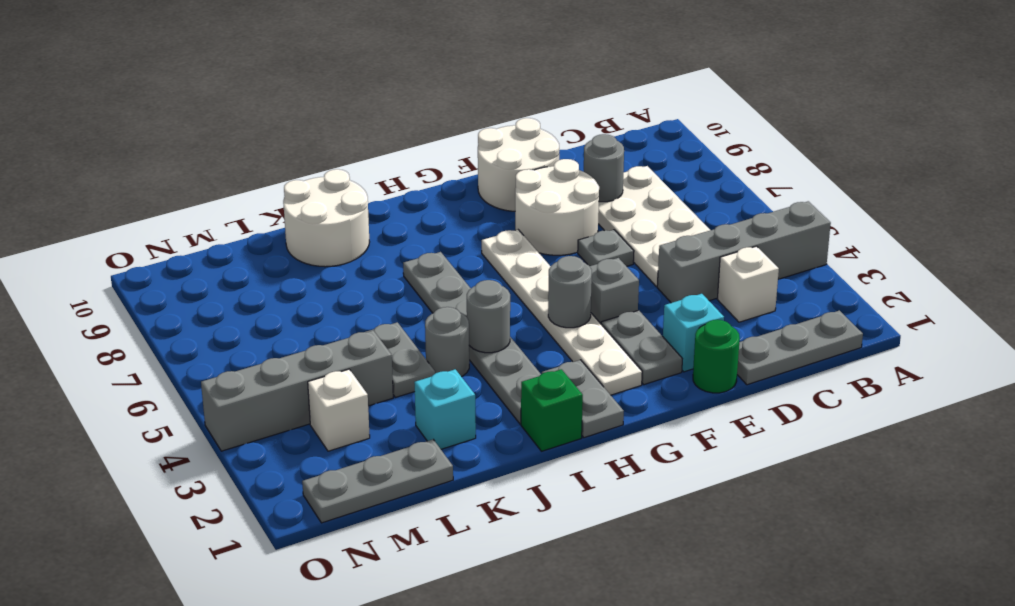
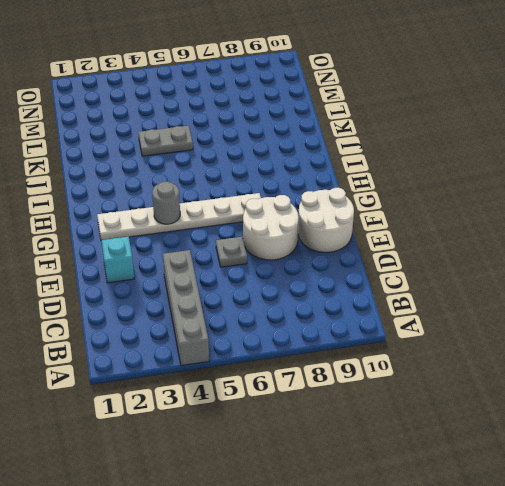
none -> grey 1x3 plate [737,310,863,385]
none -> white 1x1 brick [717,246,779,322]
none -> white 2x4 plate [598,166,710,287]

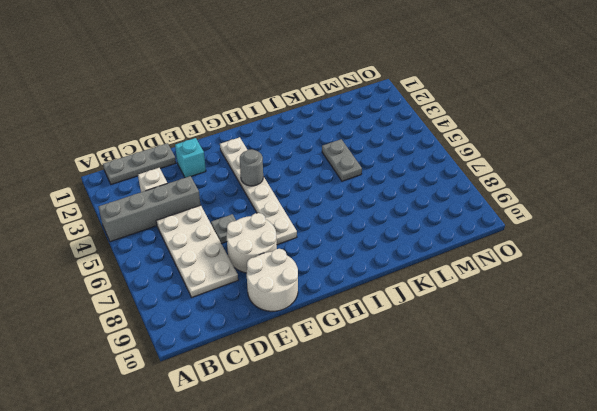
none -> green 1x1 round brick [693,320,740,393]
none -> grey 1x2 plate [601,310,682,385]
none -> grey 1x1 brick [590,258,639,324]

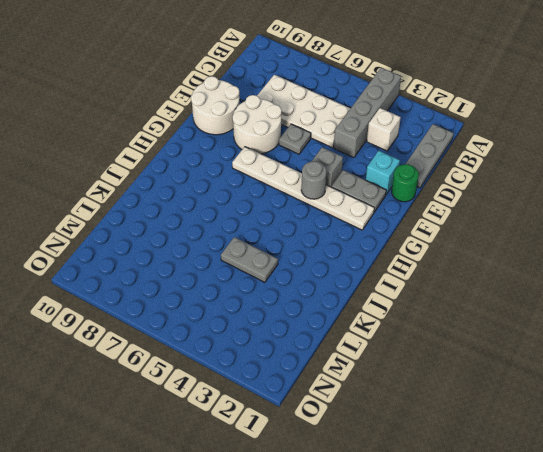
none -> grey 1x2 plate [542,360,624,438]
none -> green 1x1 brick [521,369,583,451]
none -> grey 1x6 plate [403,252,541,424]

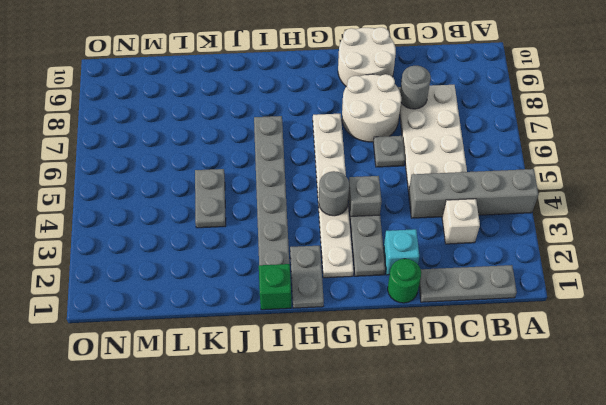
none -> grey 1x1 round brick [425,307,469,377]
none -> white 2x2 round brick [283,169,369,267]
none -> cyan 1x1 brick [414,369,476,449]

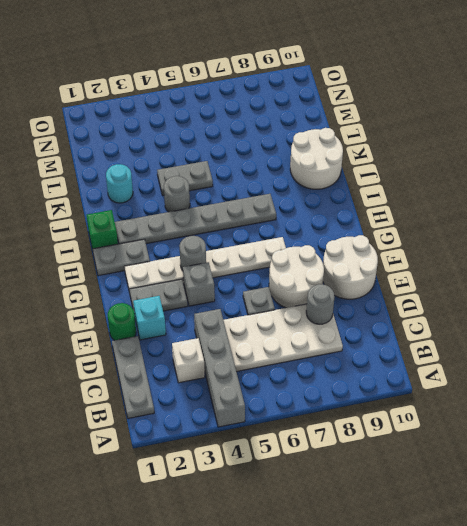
cyan 1x1 round brick [106,164,133,203] -> cyan 1x1 brick [414,369,476,449]
none -> grey 1x3 plate [302,440,453,523]
none -> grey 1x4 brick [201,330,393,451]
none -> white 1x1 brick [308,369,370,451]

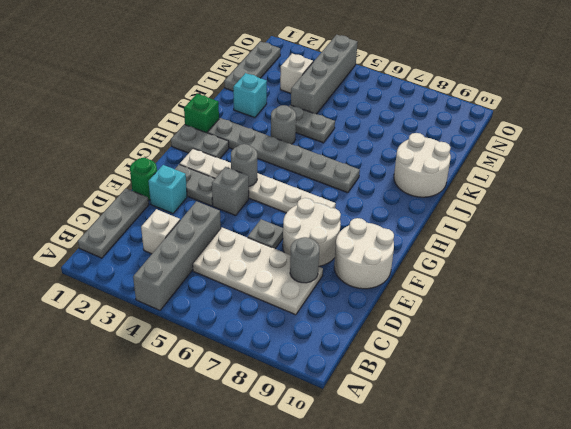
none -> grey 1x1 round brick [467,280,510,353]

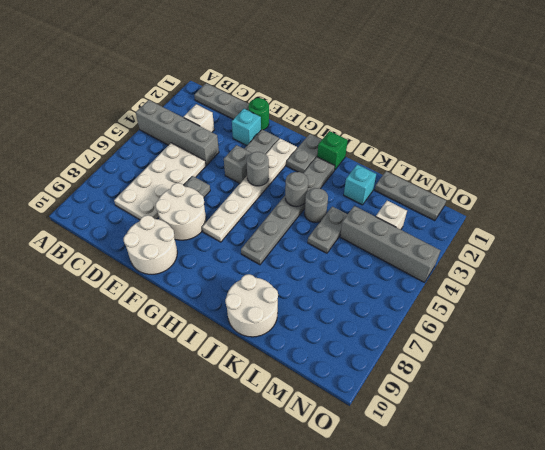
none -> grey 1x1 round brick [584,134,624,202]

